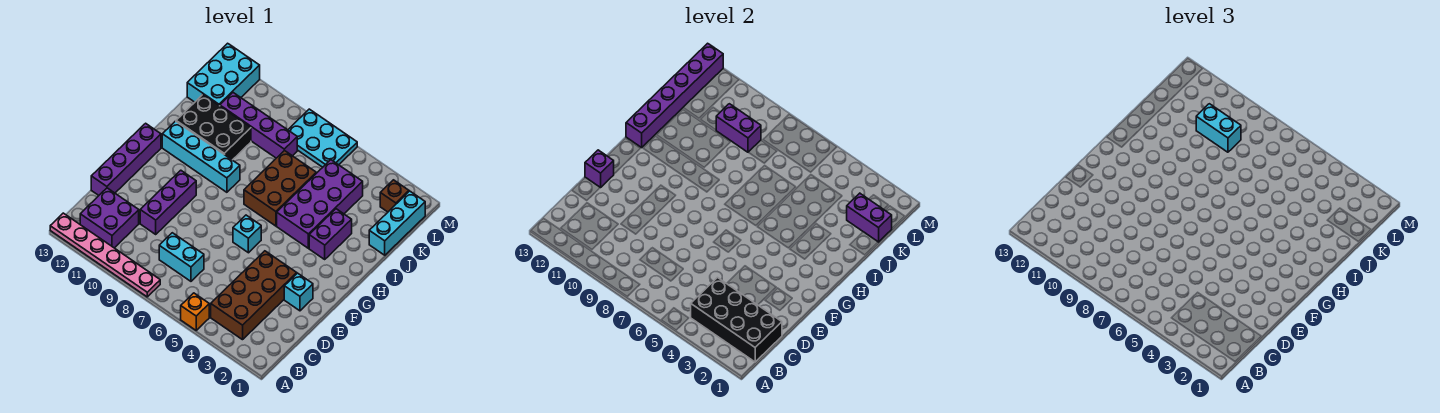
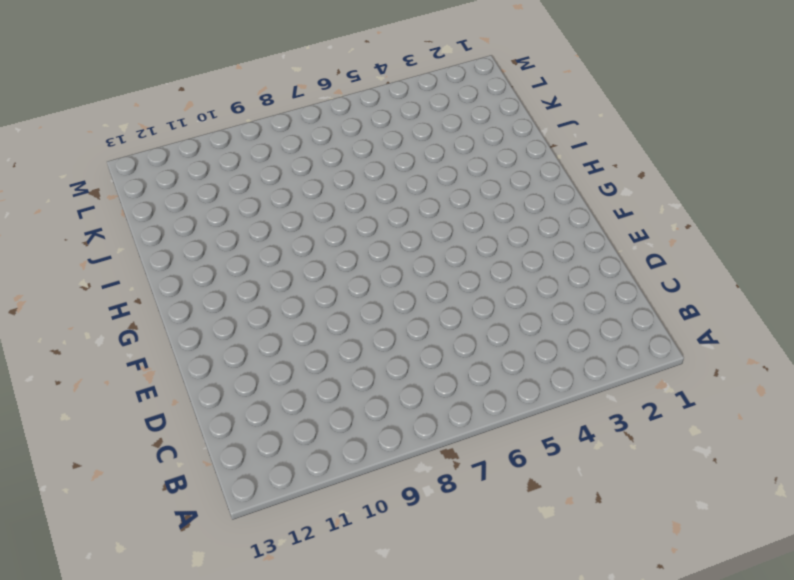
none -> orange 1x1 brick [181,293,209,330]
none -> pink 1x6 plate [50,213,160,297]
none -> brown 2x4 brick [211,251,297,340]

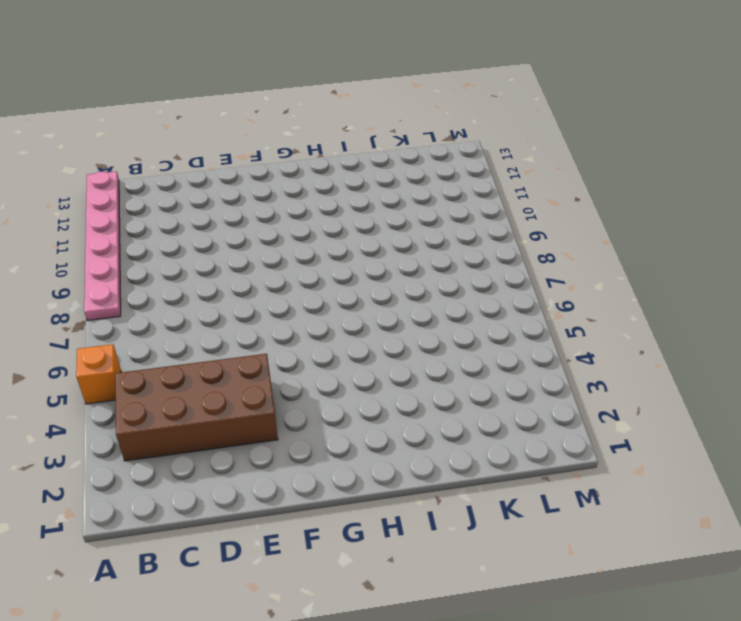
none -> purple 2x2 brick [80,188,139,248]
none -> cyan 1x2 brick [159,233,204,281]
none -> purple 1x3 brick [140,170,196,234]

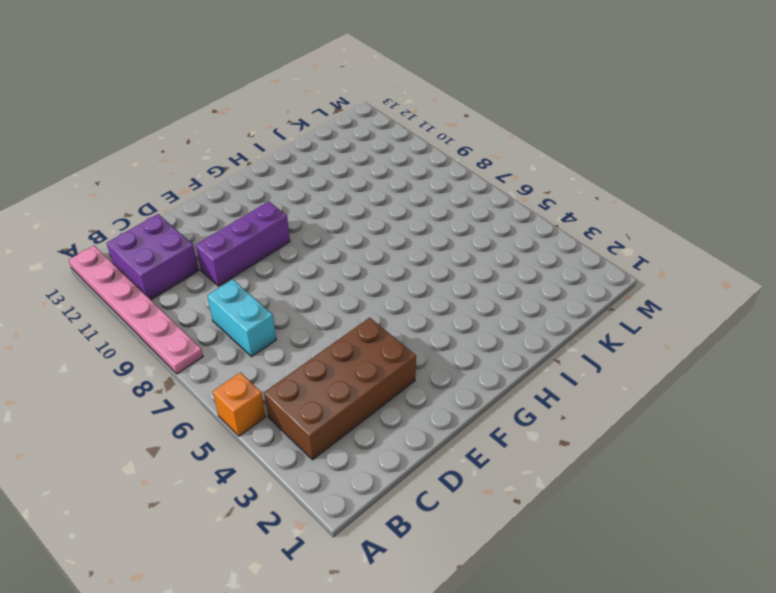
none -> purple 1x4 brick [91,123,161,195]
none -> cyan 1x1 brick [284,273,313,311]
none -> cyan 1x1 brick [233,215,261,253]

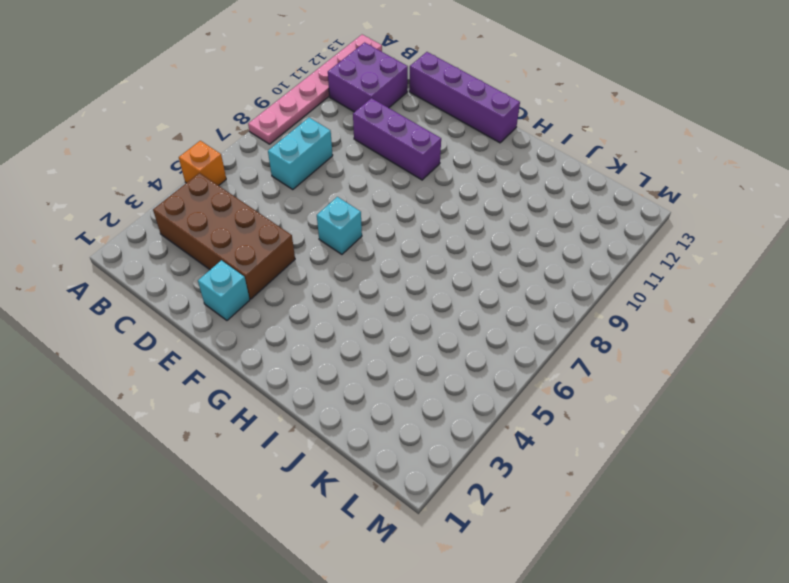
none -> purple 1x2 brick [309,209,352,259]
none -> purple 2x4 brick [277,160,363,248]
none -> brown 2x3 brick [244,150,316,226]

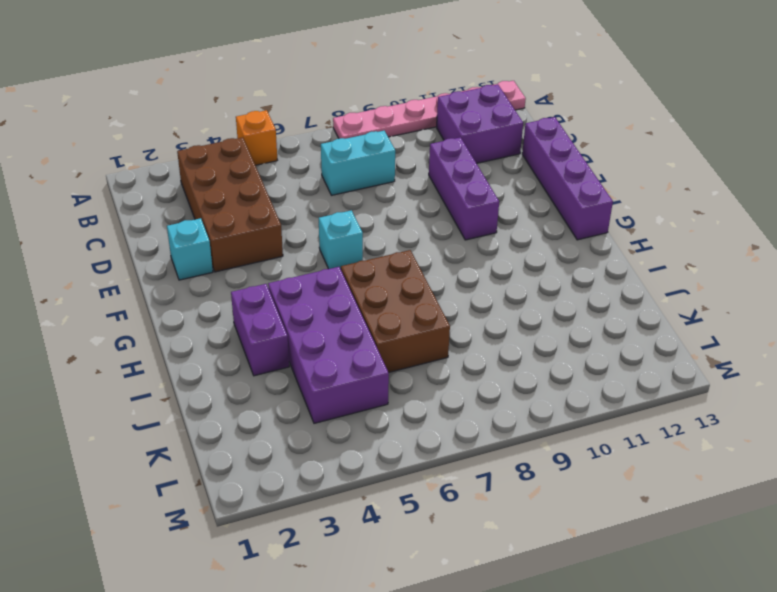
none -> cyan 1x4 brick [162,121,240,192]
none -> black 2x3 brick [176,95,251,160]
none -> cyan 1x3 brick [369,191,425,255]

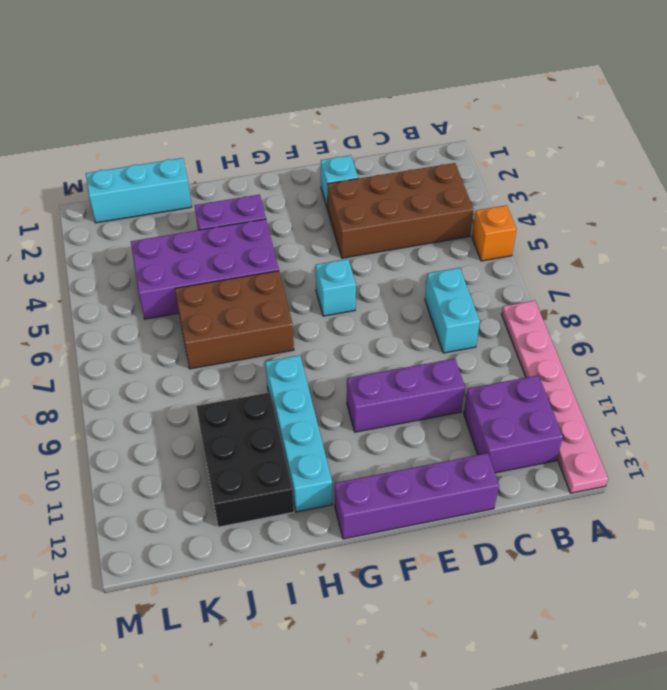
none -> purple 1x4 brick [220,93,297,158]
none -> cyan 2x3 brick [187,43,260,106]
none -> brown 1x1 brick [380,180,409,212]

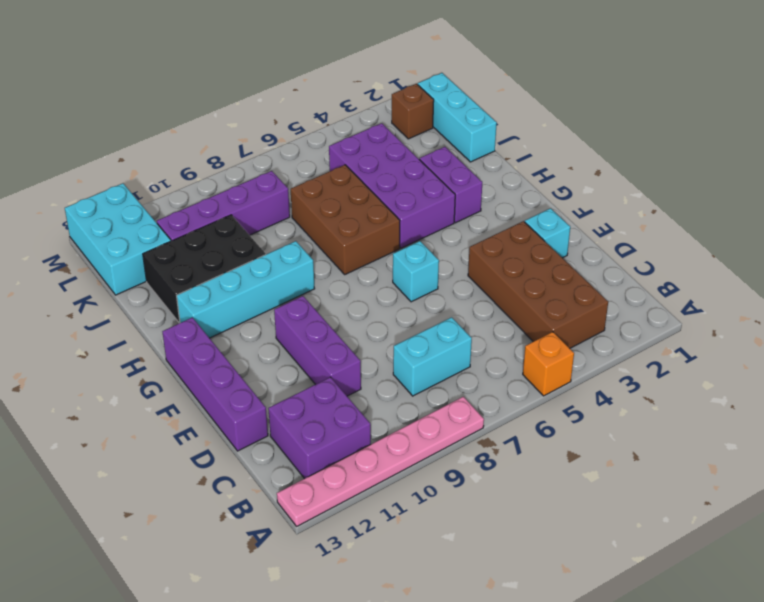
none -> cyan 2x3 plate [288,109,357,167]
none -> black 2x4 brick [691,278,782,362]
none -> purple 1x1 brick [585,150,614,188]

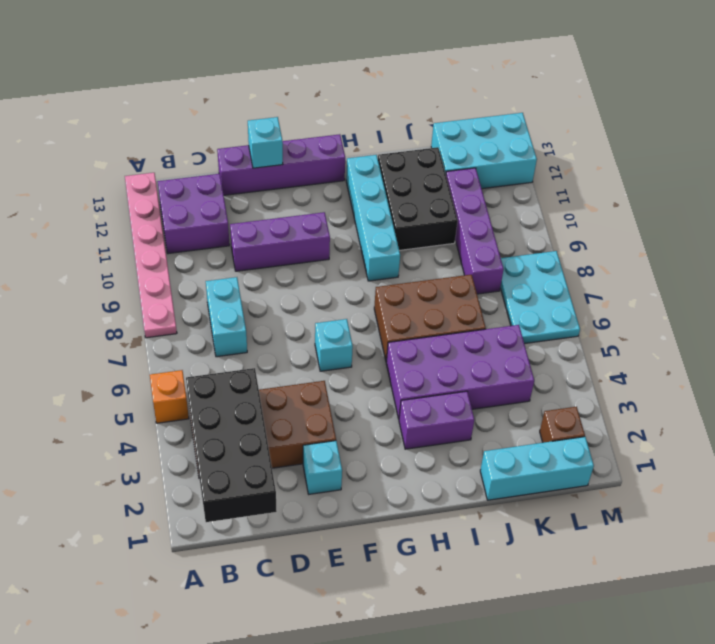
cyan 1x1 brick [248,117,283,168] -> purple 1x1 brick [585,150,614,188]
none -> purple 1x6 brick [626,43,723,147]
none -> purple 1x2 brick [847,193,892,242]
none -> purple 1x2 brick [716,104,761,152]

